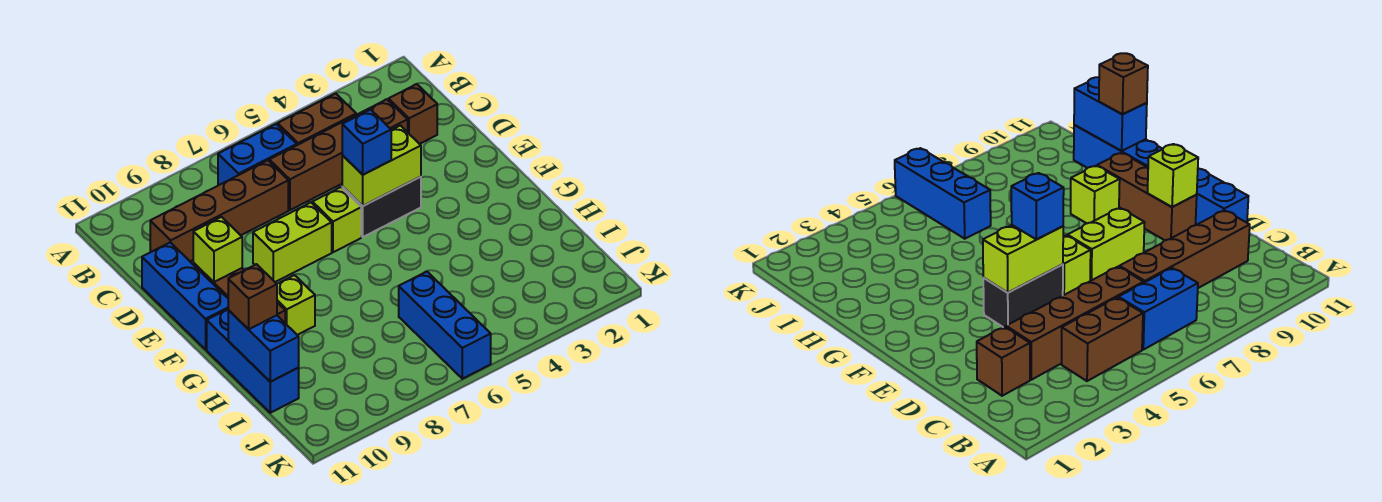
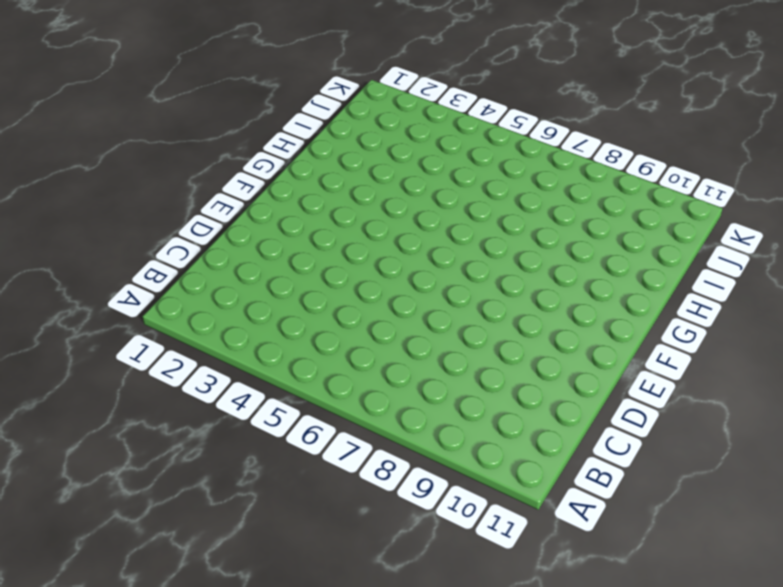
none -> brown 1x2 brick [278,93,356,145]
none -> blue 1x2 brick [218,124,297,185]
none -> brown 1x1 brick [389,84,437,144]

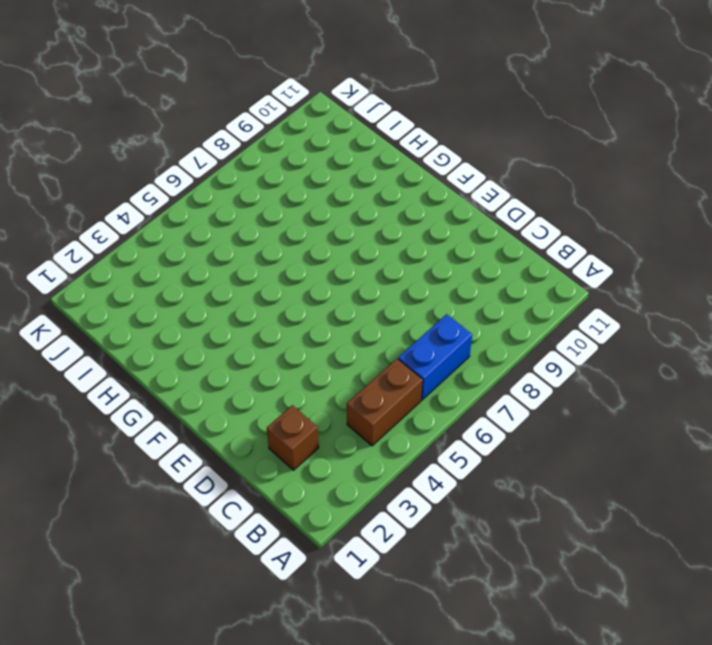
none -> brown 1x4 brick [269,100,408,210]
none -> brown 1x4 brick [150,160,288,261]
none -> blue 1x3 brick [142,242,228,349]

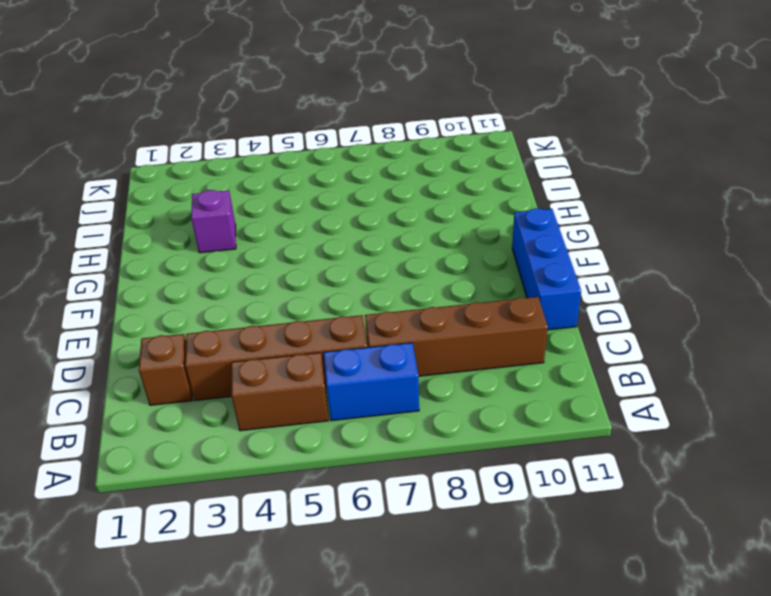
purple 1x1 brick [191,190,236,253] -> none
none -> black 1x2 brick [342,177,421,237]
none -> lime 1x1 brick [312,187,361,252]
none -> lime 1x2 brick [253,202,332,282]

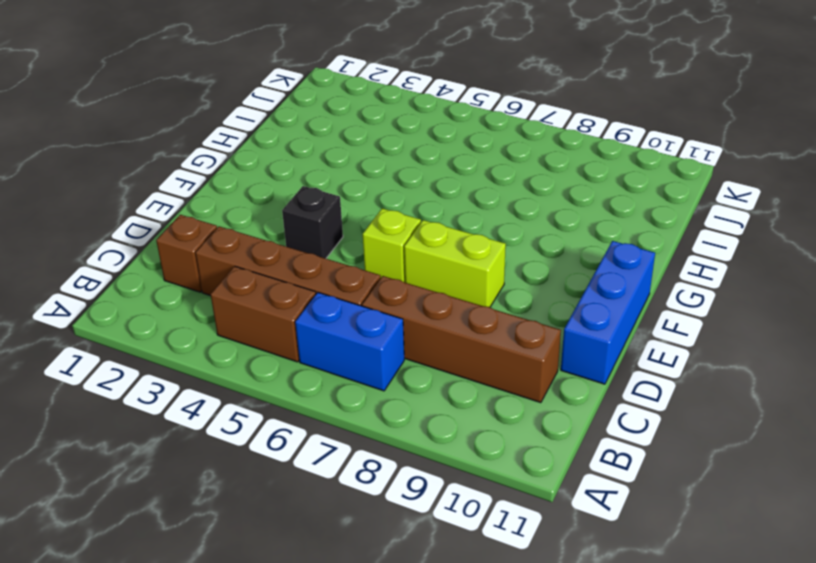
black 1x1 brick [282,186,343,259] -> black 1x2 brick [342,177,421,237]
none -> brown 1x3 brick [1097,153,1197,240]
none -> lime 1x1 brick [277,275,315,335]
none -> blue 1x3 brick [207,309,299,413]

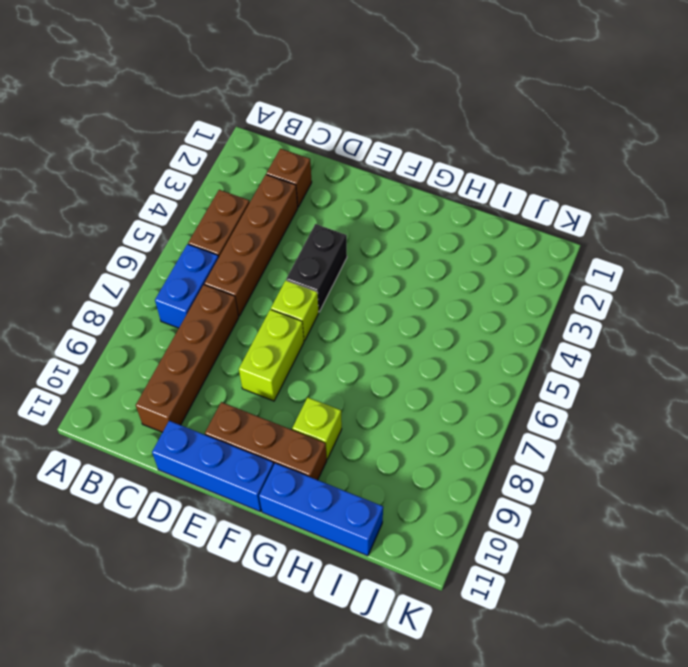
none -> blue 1x3 brick [399,272,491,379]
none -> lime 1x2 brick [342,126,421,206]
none -> lime 1x1 brick [193,217,242,282]

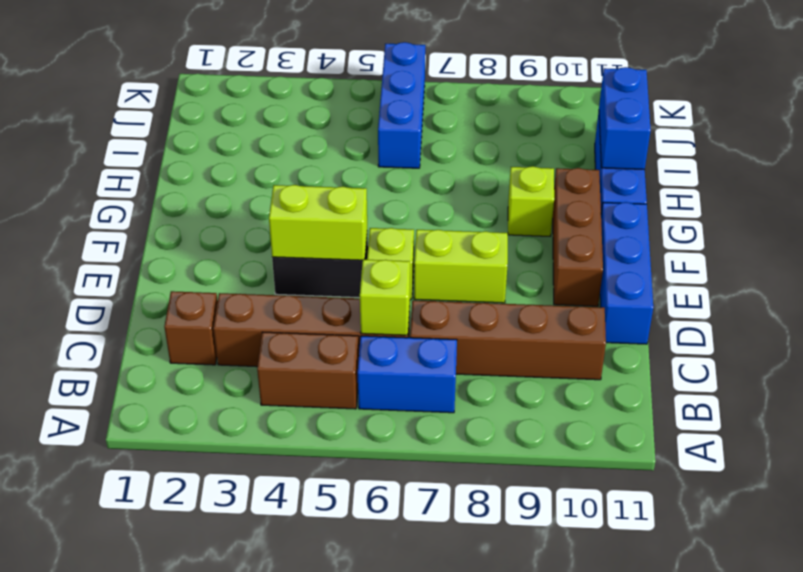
lime 1x1 brick [360,259,410,335] -> lime 1x1 brick moved to [193,217,242,282]
none -> blue 1x1 brick [342,110,391,175]
none -> brown 1x1 brick [228,264,277,329]

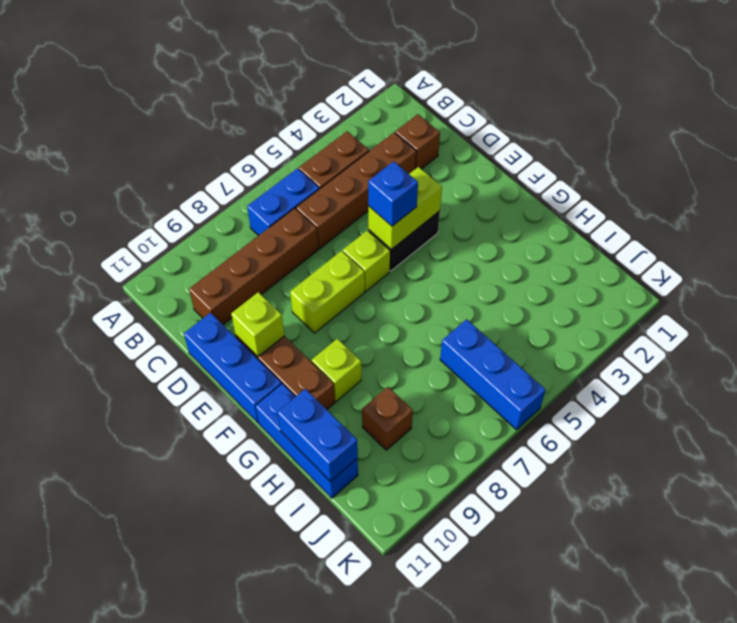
brown 1x1 brick [362,387,413,450] -> brown 1x1 brick moved to [228,264,277,329]

